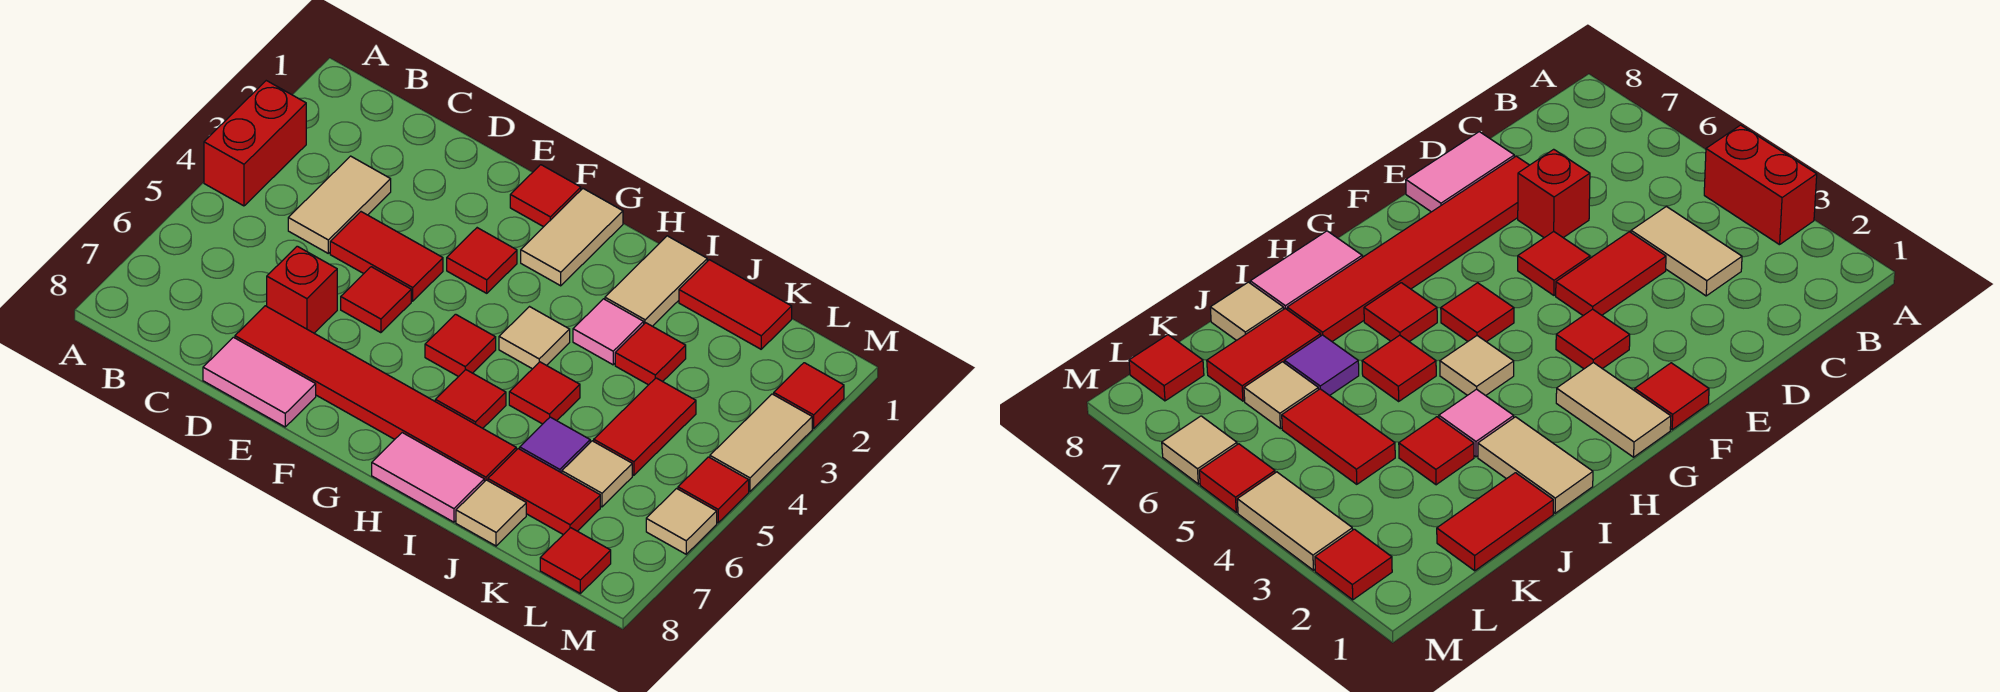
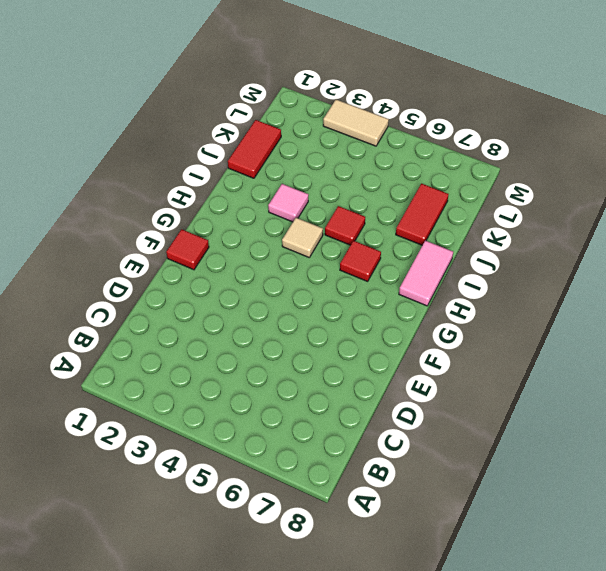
none -> red 1x2 brick [204,81,306,206]
none -> tan 1x2 tile [288,156,391,253]
none -> red 1x2 tile [330,212,443,301]

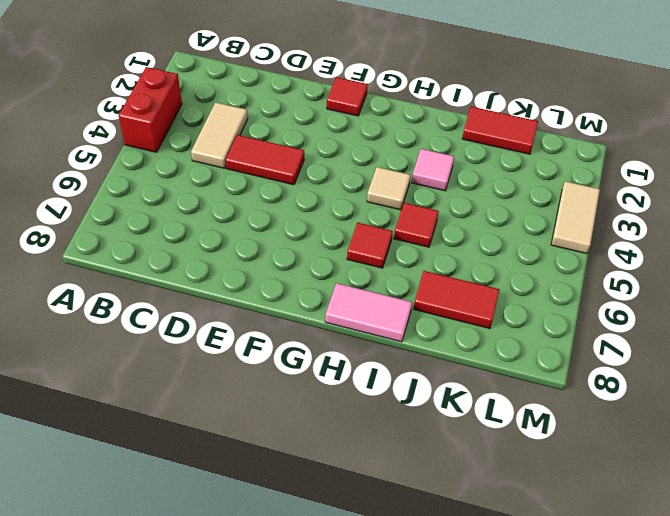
none -> red 1x1 brick [267,246,337,333]
none -> red 1x6 tile [235,306,516,482]
none -> pink 1x2 tile [203,337,316,427]

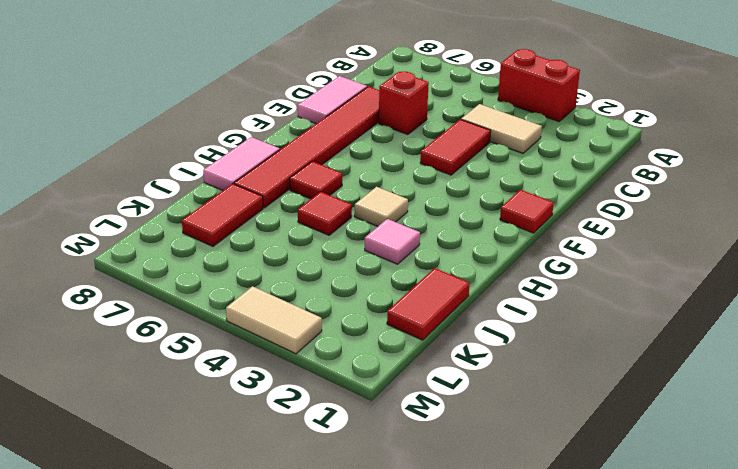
none -> red 1x1 tile [341,267,411,333]
none -> red 1x1 tile [447,228,517,293]
none -> tan 1x2 tile [521,189,623,286]

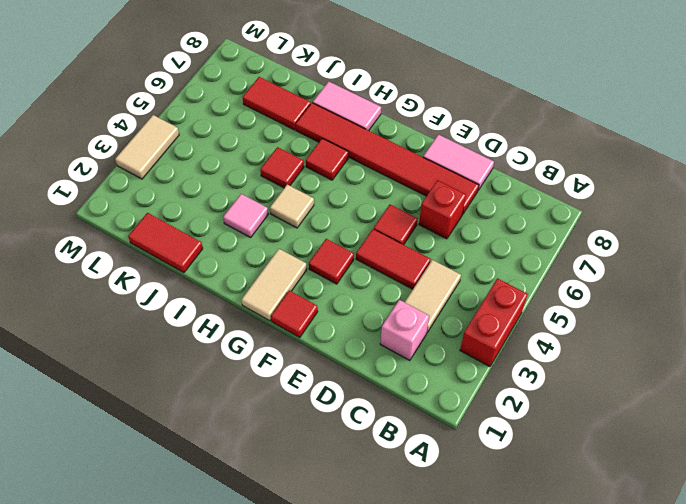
pink 1x1 brick [380,300,429,361] -> none
none -> red 1x1 tile [425,314,496,377]
none -> tan 1x2 tile [605,236,707,326]
none -> red 1x1 tile [615,323,686,385]

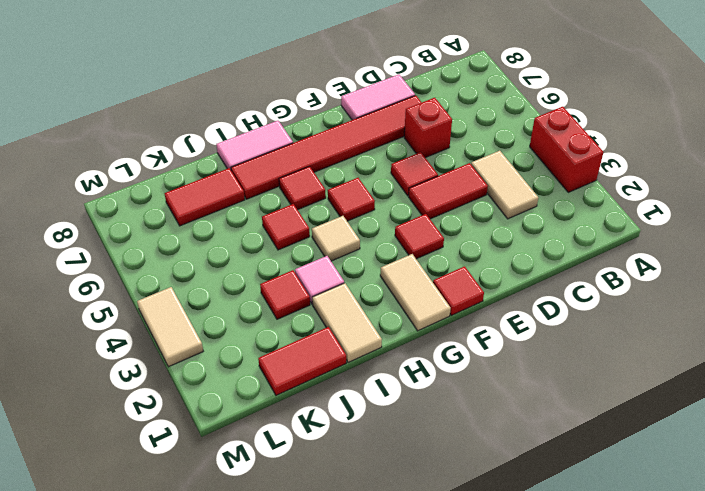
none -> purple 1x1 tile [520,417,590,473]
none -> tan 1x1 tile [456,480,526,546]
none -> red 1x2 tile [594,378,696,475]

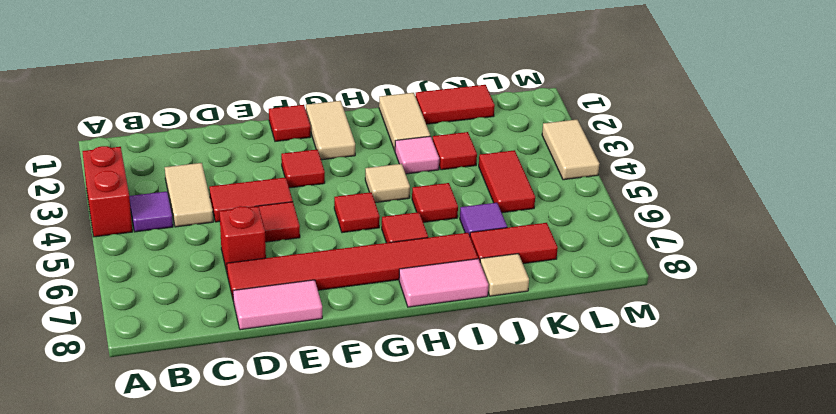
purple 1x1 tile [129,192,173,232] -> none
none -> tan 1x1 tile [562,441,632,507]
none -> red 1x1 tile [540,528,611,593]
none -> red 1x1 tile [774,363,844,428]

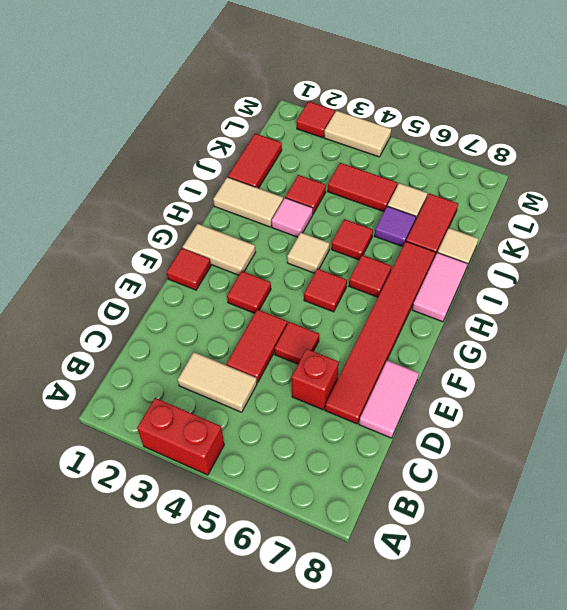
none -> red 1x1 tile [540,528,611,593]
none -> red 1x1 tile [678,457,749,523]
none -> tan 1x1 tile [646,489,717,554]

